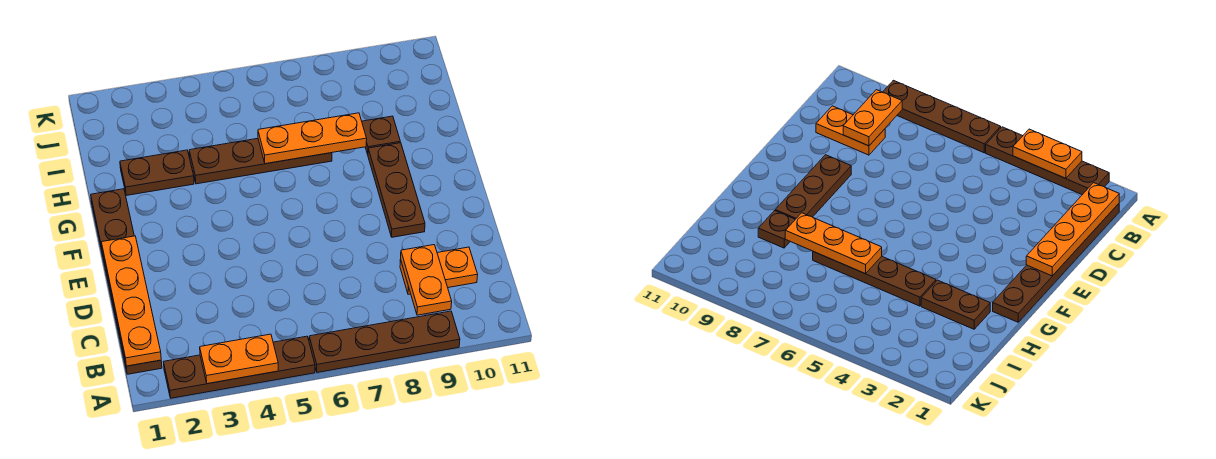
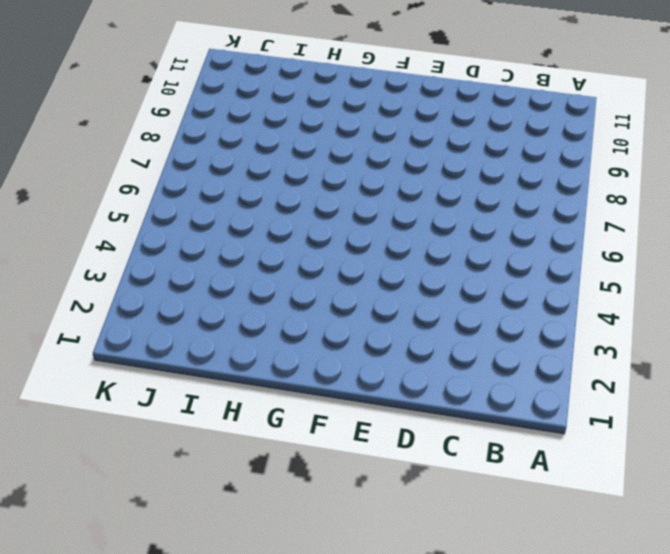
none -> brown 1x4 plate [164,336,315,398]
none -> brown 1x4 plate [309,311,460,372]
none -> brown 1x6 plate [91,189,162,374]

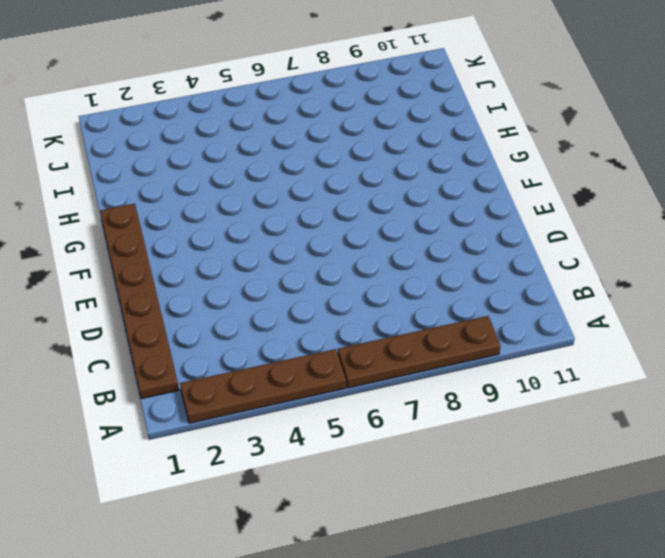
none -> orange 1x2 plate [400,247,478,294]
none -> brown 1x3 plate [368,143,425,237]
none -> brown 1x2 plate [120,150,194,195]

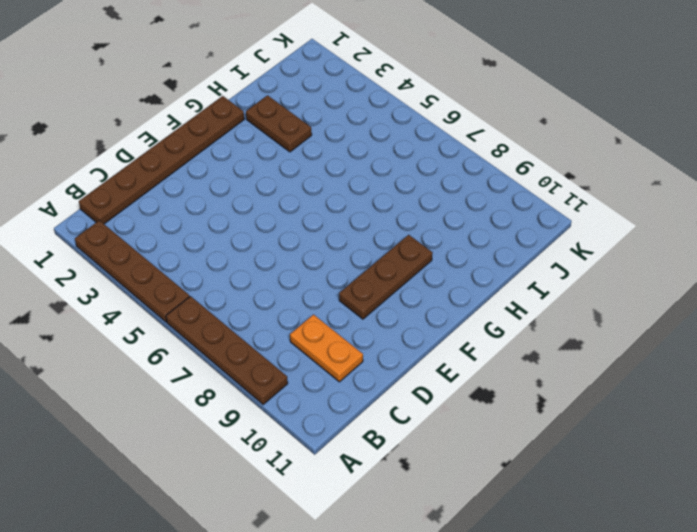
none -> brown 1x4 plate [189,138,332,184]
none -> brown 1x1 plate [362,116,400,154]
none -> orange 1x2 plate [200,334,278,384]

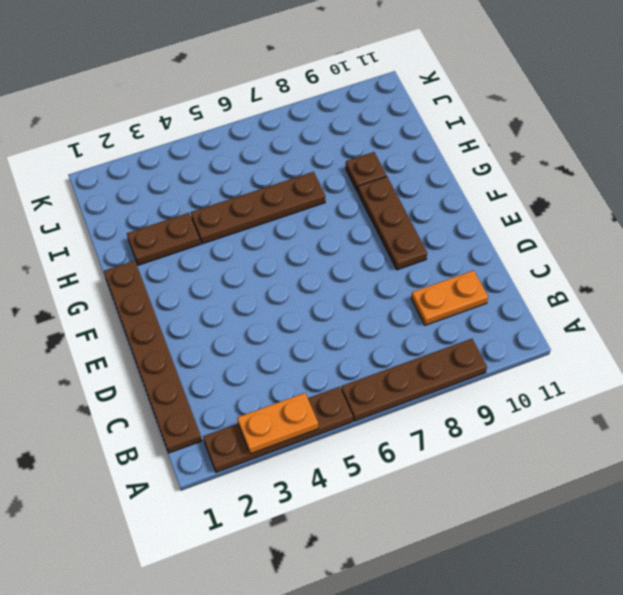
none -> orange 1x4 plate [102,236,161,366]
none -> orange 1x2 plate [401,245,452,315]
none -> orange 1x3 plate [258,113,367,164]

